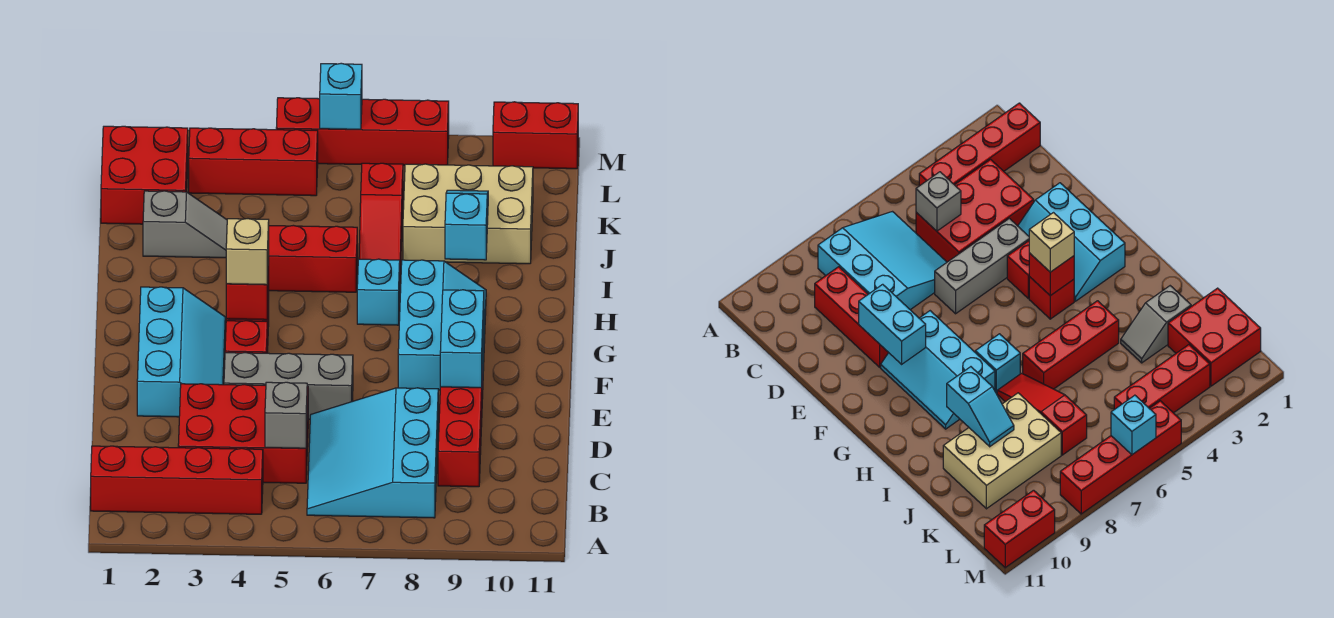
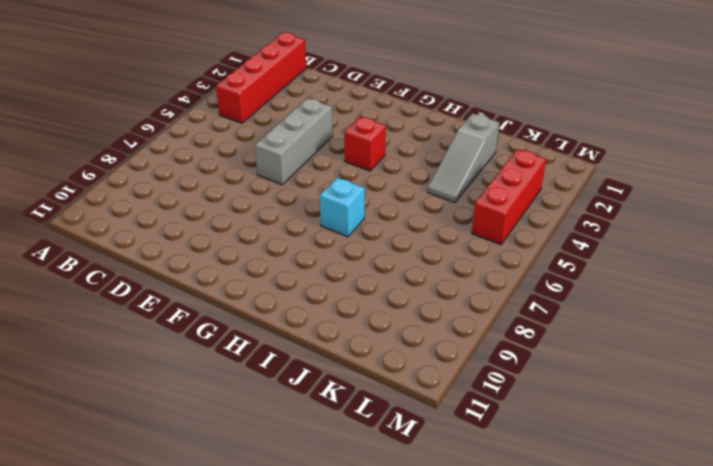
grey 1x3 slope [427,113,499,203] -> grey 1x2 slope [143,191,227,258]
none -> cyan 3x3 slope [307,388,438,518]
none -> red 2x3 brick [178,384,308,483]
none -> red 1x3 brick [438,365,483,487]

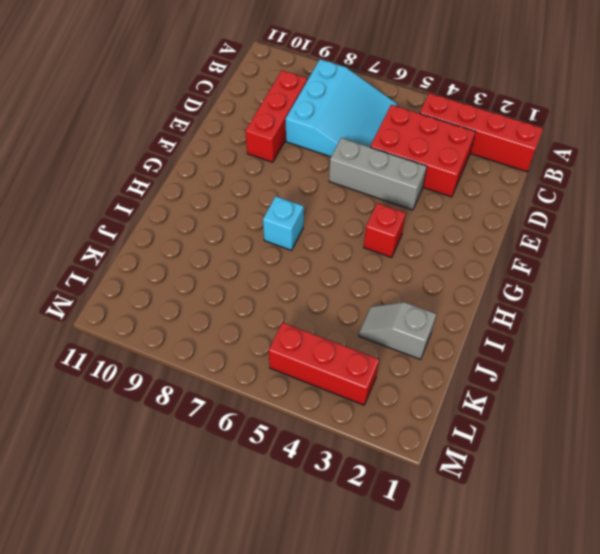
none -> cyan 2x3 slope [137,287,225,417]
none -> red 1x1 brick [225,321,267,353]
none -> cyan 2x3 slope [398,260,486,390]

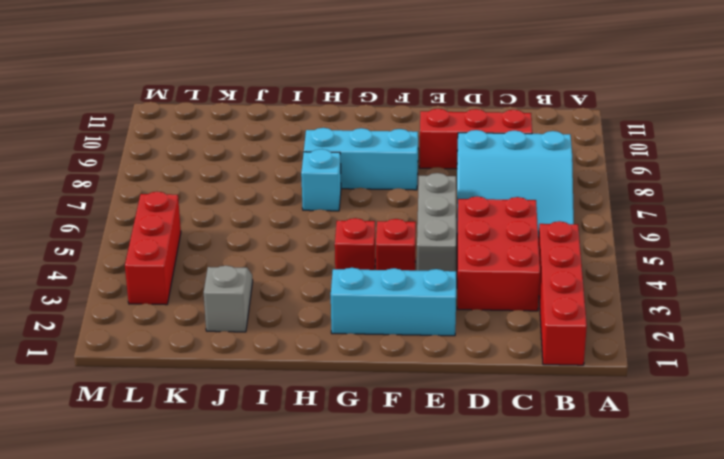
none -> red 1x3 brick [269,225,357,292]
none -> red 1x3 slope [359,163,403,270]
none -> tan 2x3 brick [403,164,533,264]

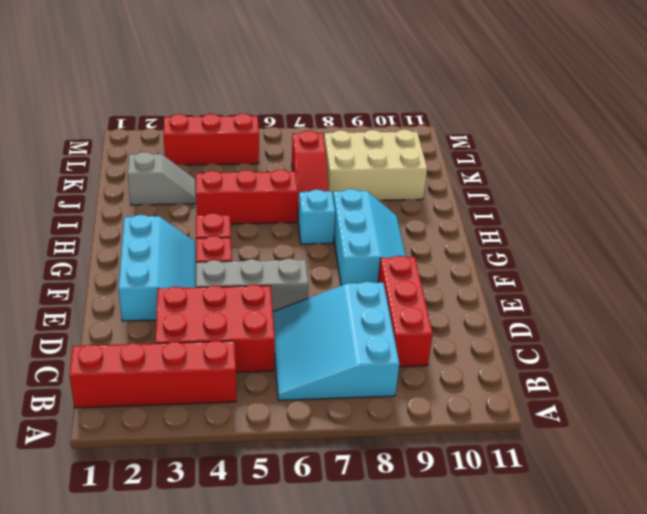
none -> red 2x2 brick [101,126,188,224]
none -> red 1x4 brick [276,98,449,165]
none -> red 1x2 brick [493,102,578,169]

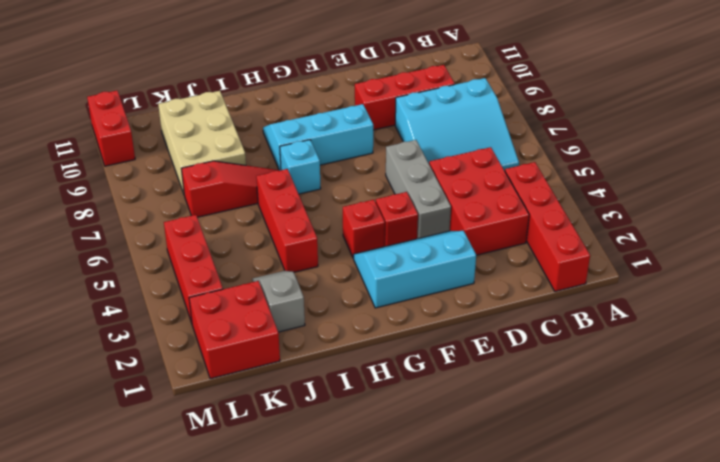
none -> red 1x4 brick [276,98,449,165]
none -> grey 1x1 brick [265,382,307,448]
none -> cyan 1x2 brick [440,290,484,388]

